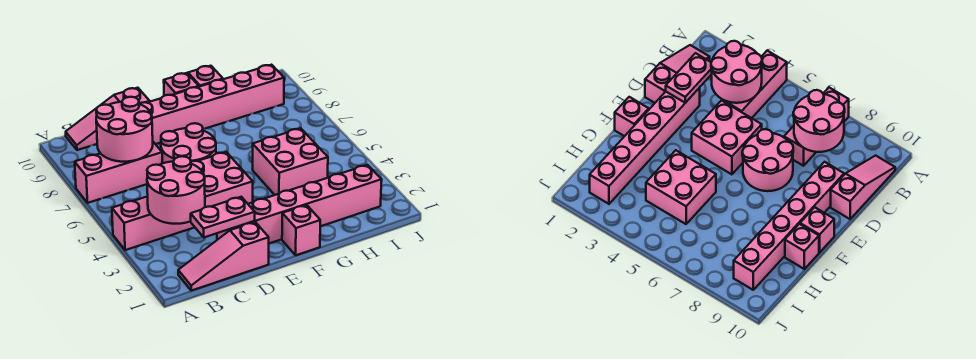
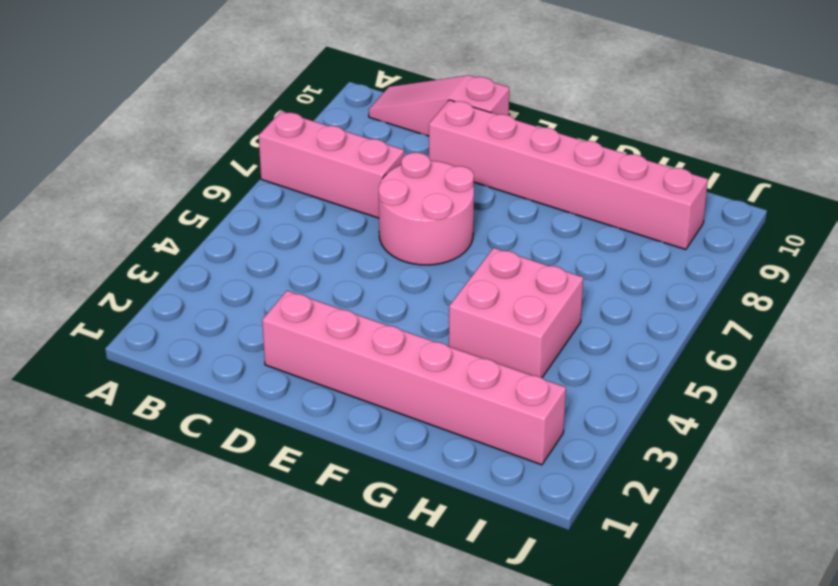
none -> pink 1x3 brick [112,196,195,250]
none -> pink 1x3 slope [178,222,269,291]
none -> pink 2x2 brick [191,152,253,207]

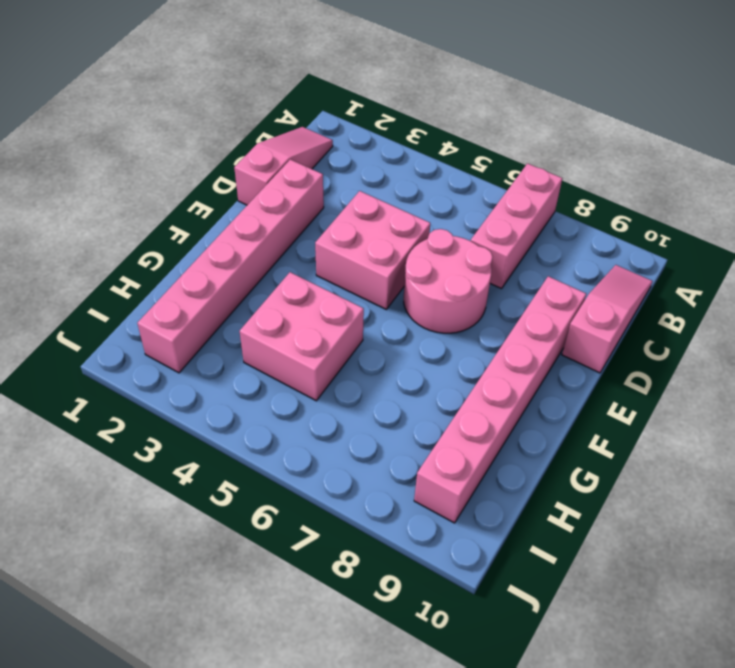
none -> pink 1x3 brick [112,196,195,250]
none -> pink 1x1 brick [282,205,320,255]
none -> pink 1x1 brick [164,73,199,96]

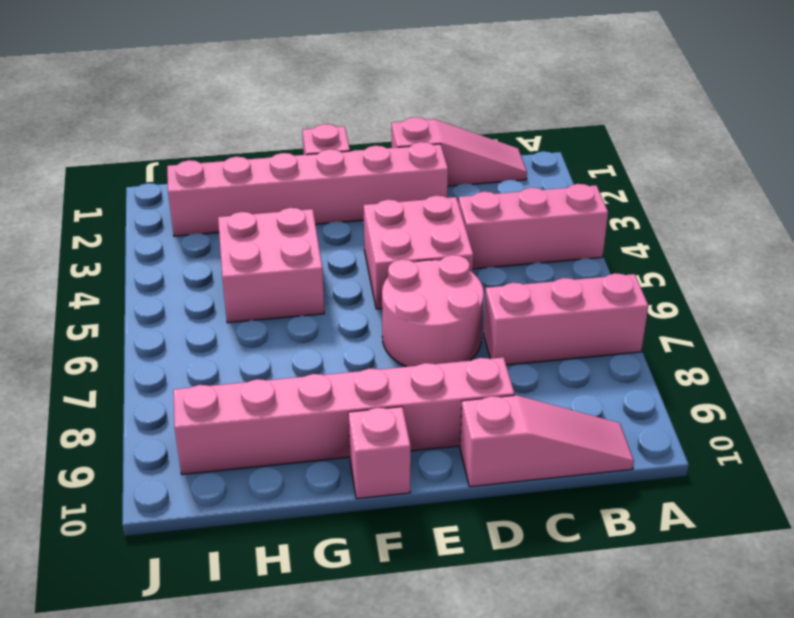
none -> pink 1x1 brick [188,66,223,87]
none -> pink 2x2 round brick [147,156,205,224]
none -> pink 2x2 round brick [96,97,153,162]

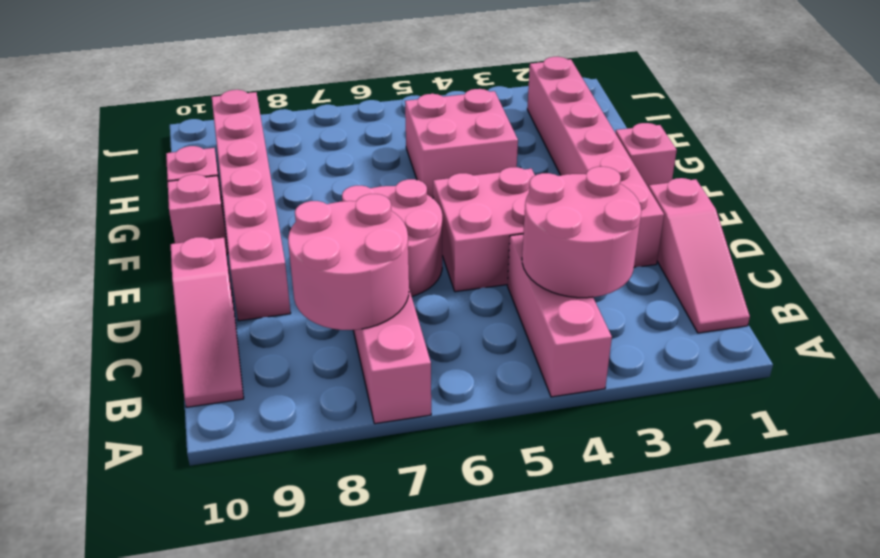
none -> pink 1x2 plate [191,197,255,237]

